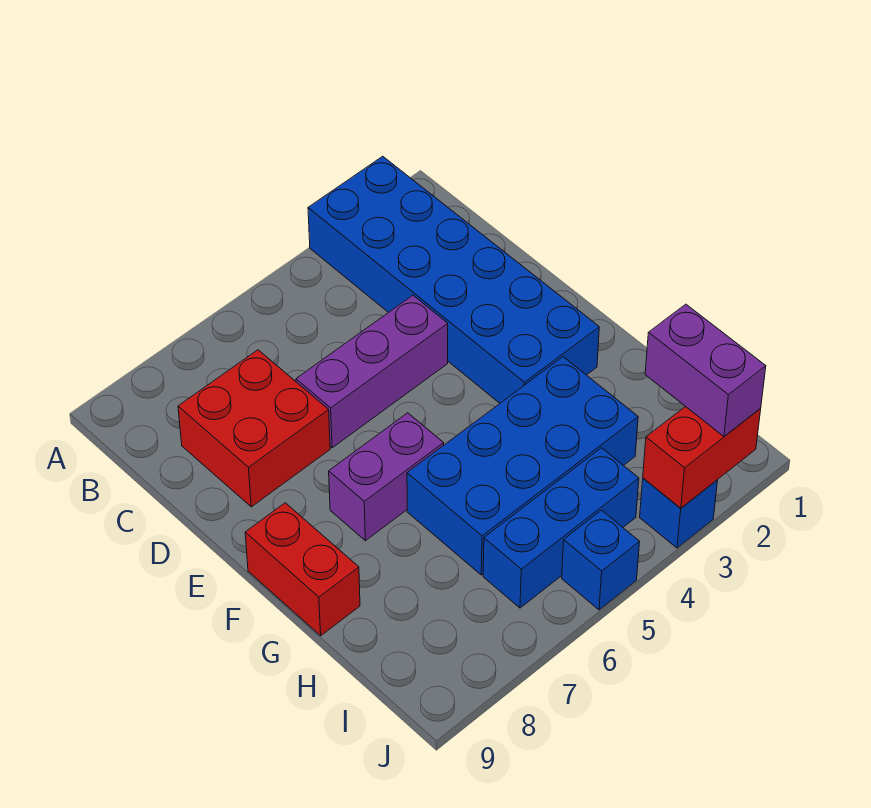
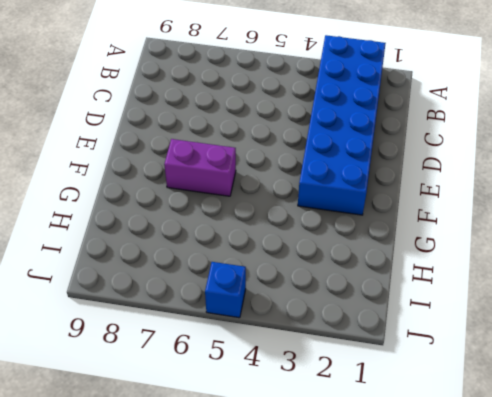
none -> red 2x2 brick [178,350,330,507]
none -> purple 1x3 brick [296,295,448,448]

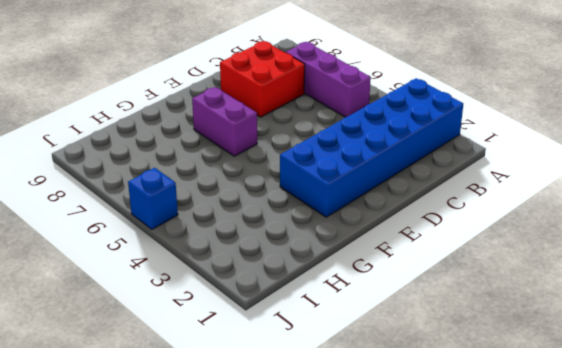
purple 1x3 brick [286,42,371,117] -> purple 1x3 brick moved to [296,295,448,448]
none -> red 1x2 brick [245,503,360,636]
none -> blue 2x4 brick [407,357,638,575]

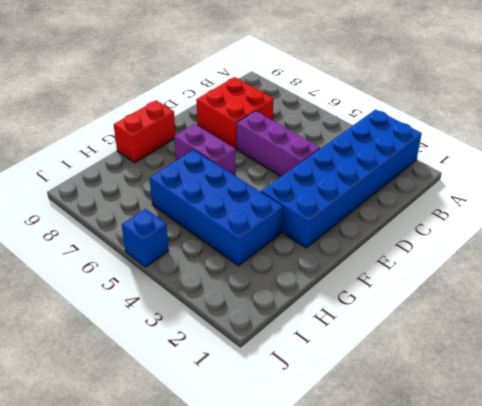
none -> blue 1x3 brick [483,448,639,608]
none -> blue 1x1 brick [640,478,718,548]

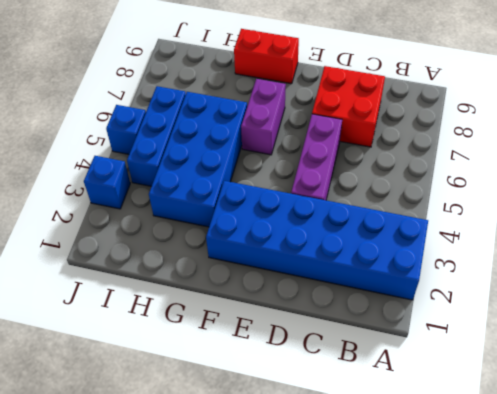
none -> red 1x2 brick [643,406,761,508]
none -> purple 1x2 brick [645,304,766,436]

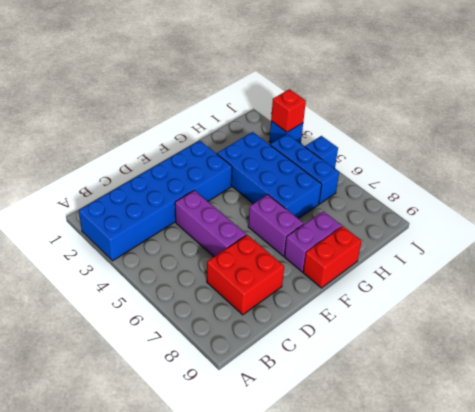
purple 1x2 brick [284,211,342,272] -> purple 1x2 brick moved to [645,304,766,436]
red 1x1 brick [271,89,306,132] -> red 1x2 brick [643,406,761,508]

